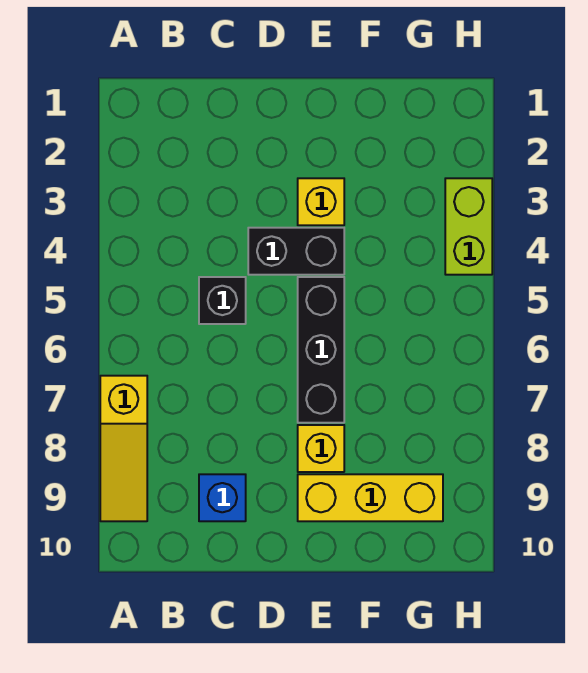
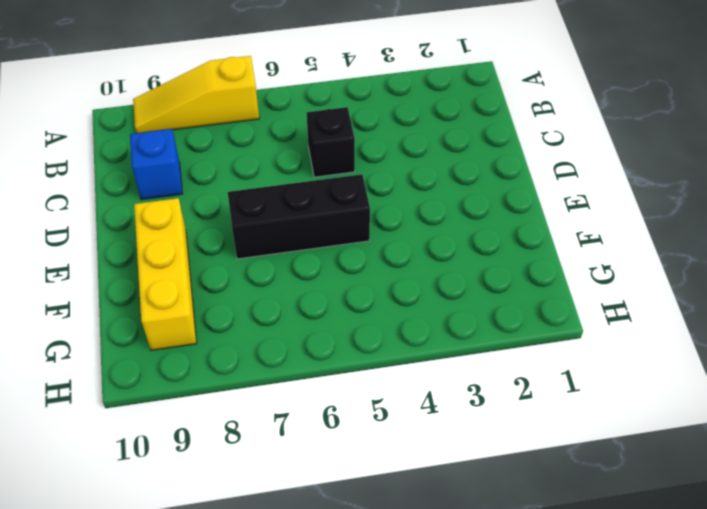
none -> black 1x2 brick [248,228,344,275]
none -> yellow 1x1 brick [298,178,344,225]

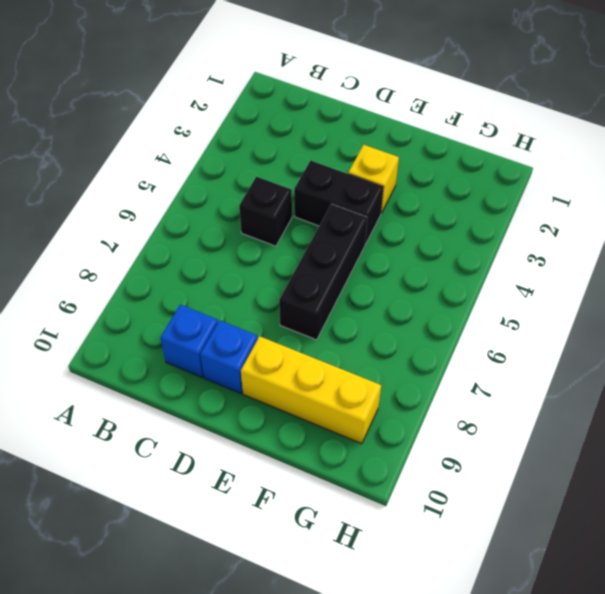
blue 1x1 brick [200,320,258,393] -> none
none -> yellow 1x3 slope [100,376,147,521]
none -> yellow 1x1 brick [298,425,344,472]

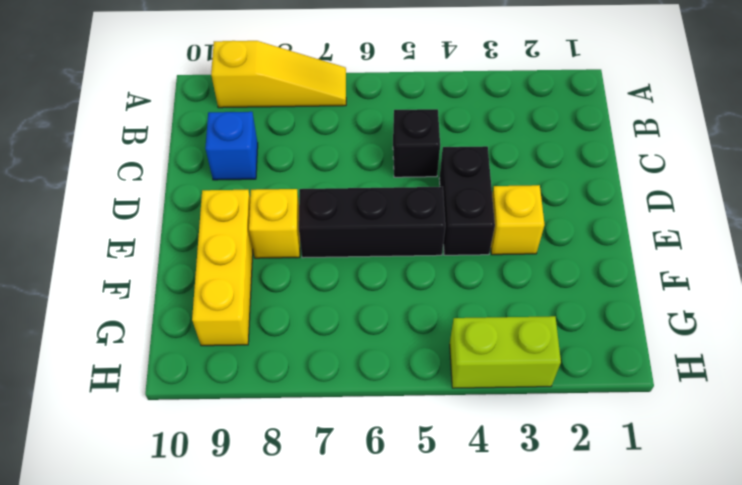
yellow 1x3 slope [211,41,346,108] -> yellow 1x3 slope turned to [100,376,147,521]

